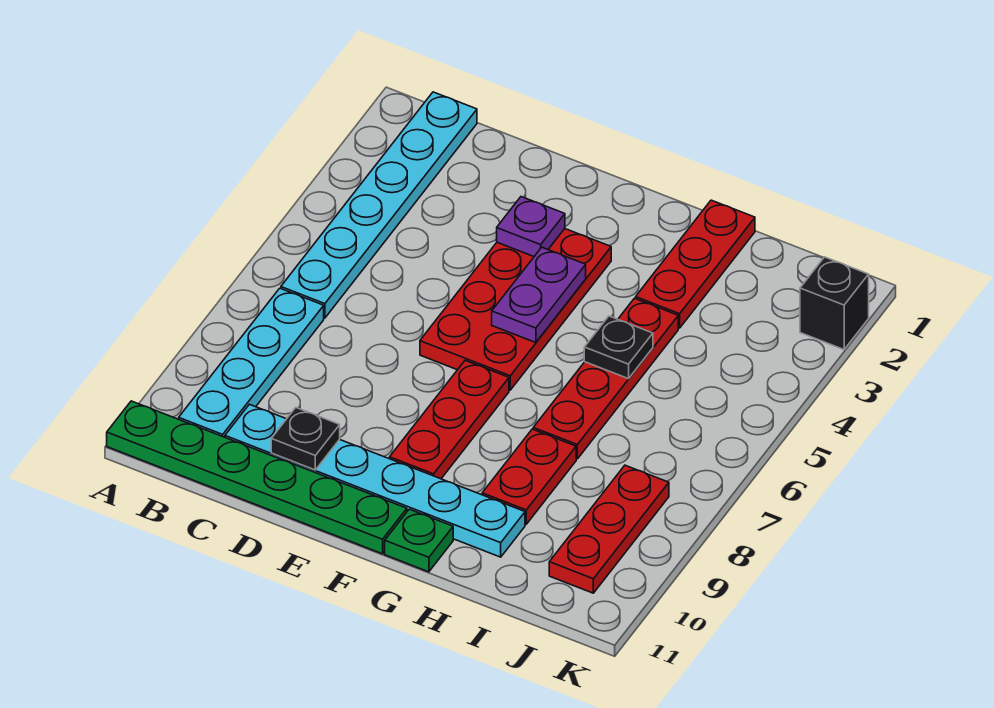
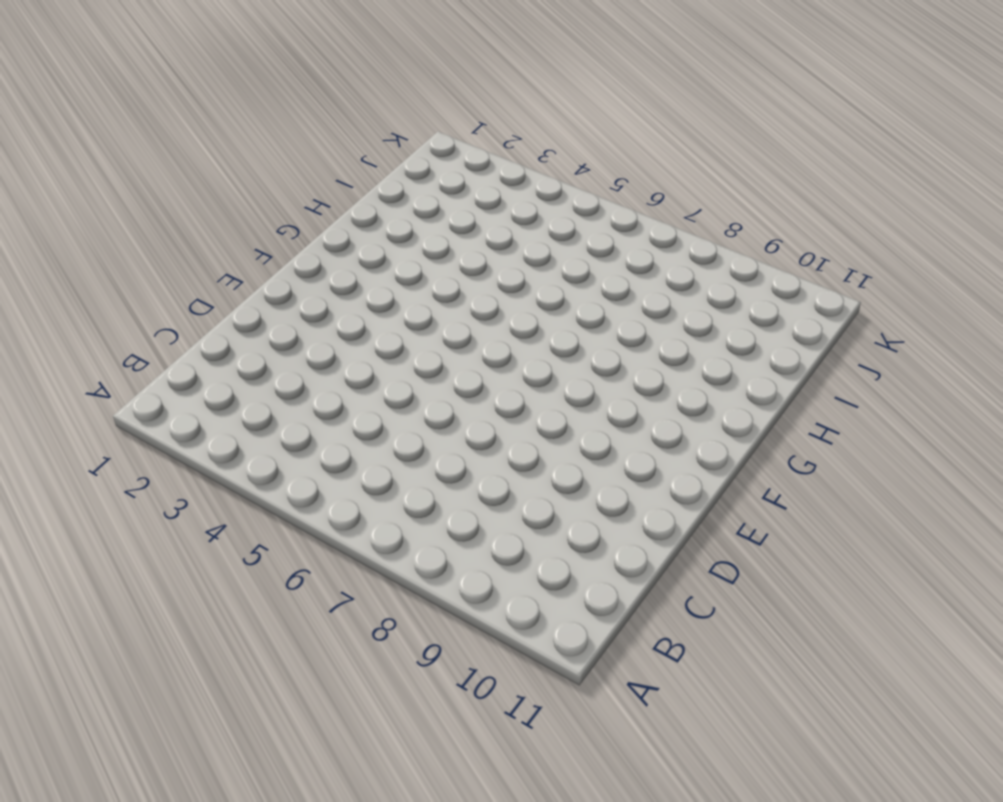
none -> green 1x6 plate [107,401,407,554]
none -> cyan 1x6 plate [281,92,477,318]
none -> cyan 1x4 plate [179,288,324,437]

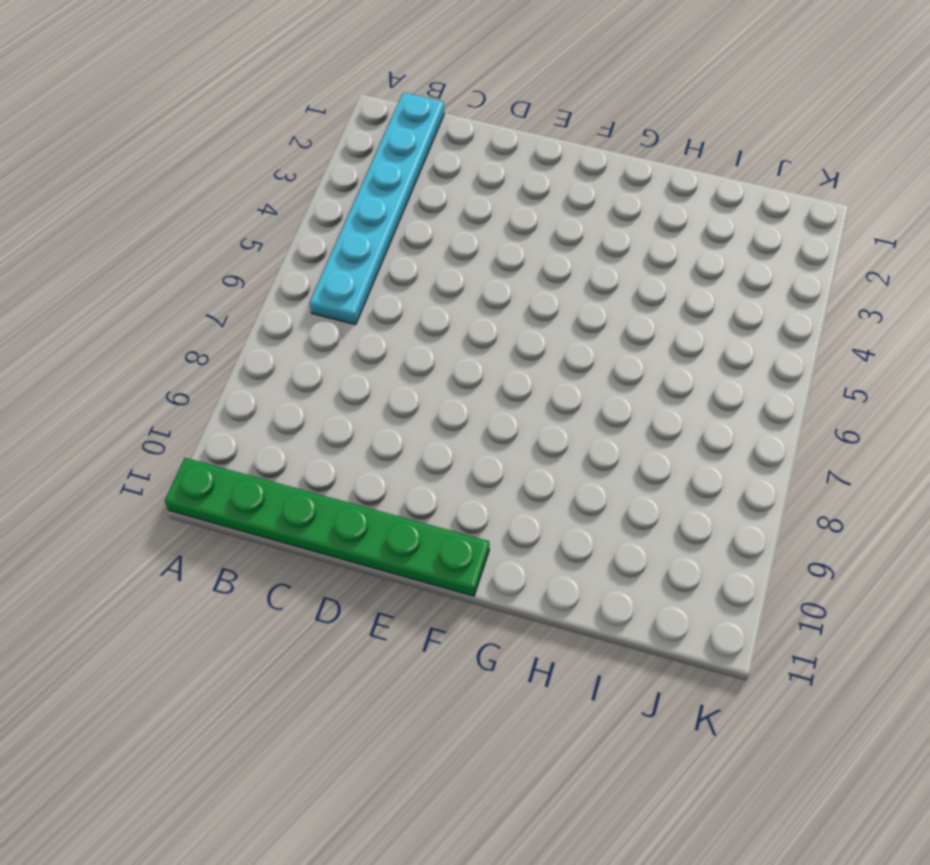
none -> cyan 1x4 plate [179,288,324,437]
none -> cyan 1x6 plate [225,404,525,557]
none -> red 2x4 plate [420,229,611,390]

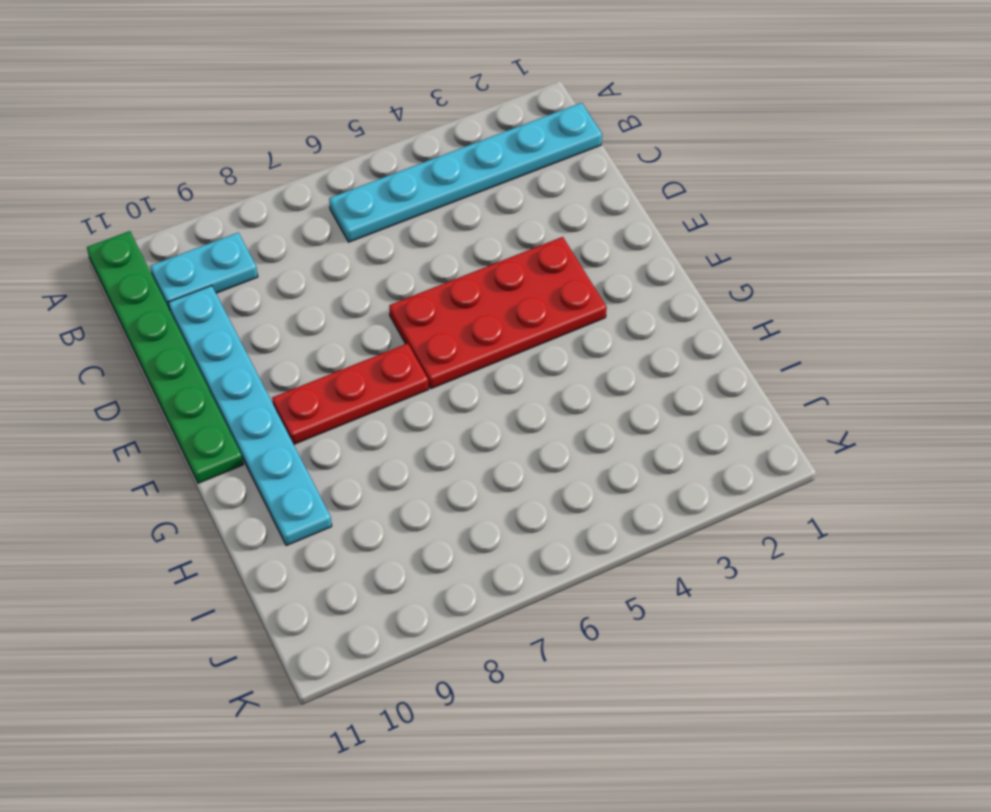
cyan 1x2 plate [150,233,258,310] -> cyan 1x4 plate [179,288,324,437]
none -> green 1x1 plate [385,509,453,572]
none -> red 1x3 plate [636,200,755,328]
none -> red 1x4 plate [533,298,678,459]

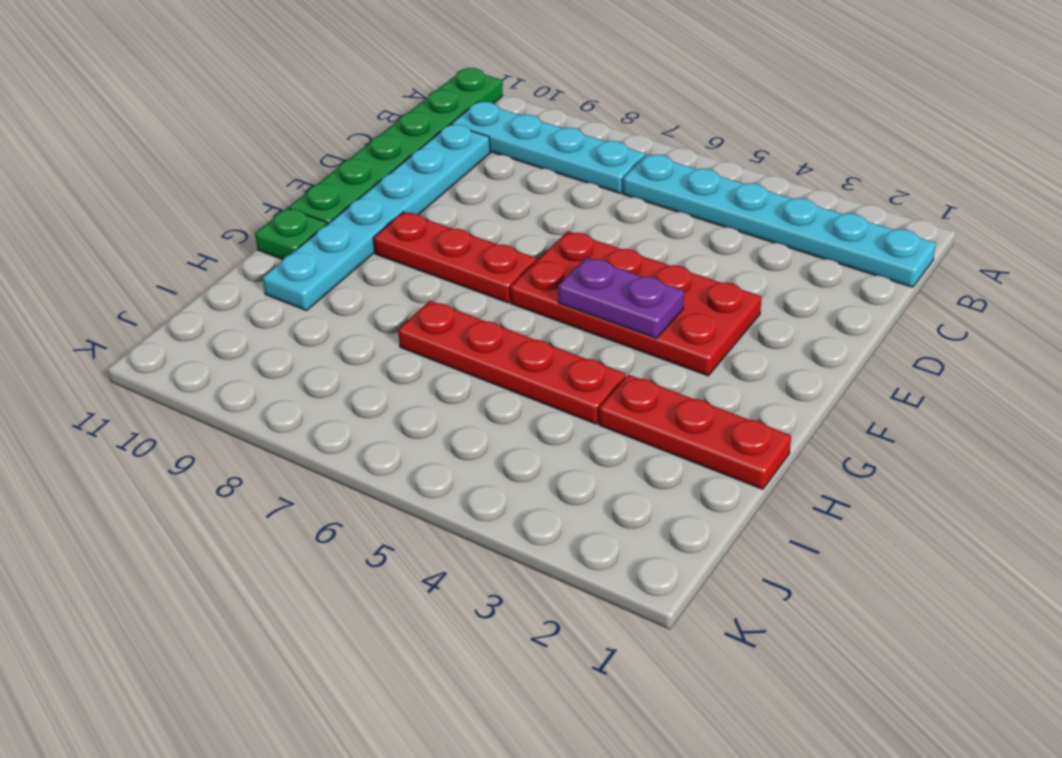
none -> red 1x2 plate [482,429,576,524]
none -> red 1x3 plate [549,465,669,593]
none -> black 1x1 brick [800,257,869,349]

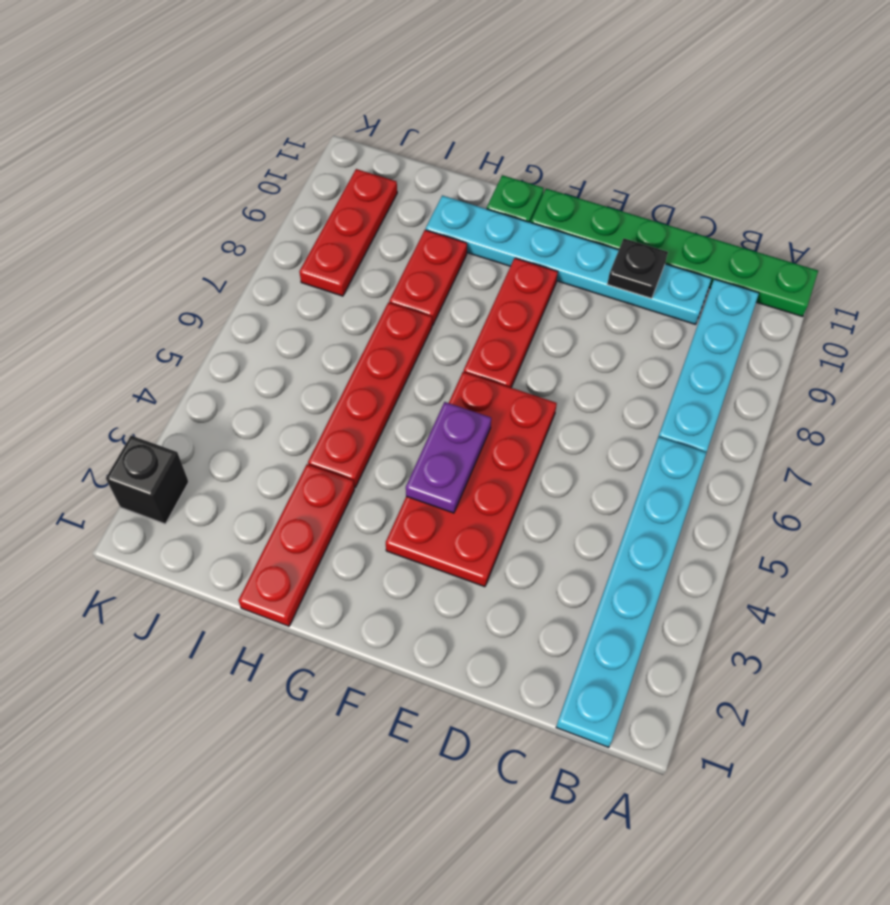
none -> purple 1x1 plate [497,197,565,256]
none -> black 1x1 plate [584,316,653,379]

